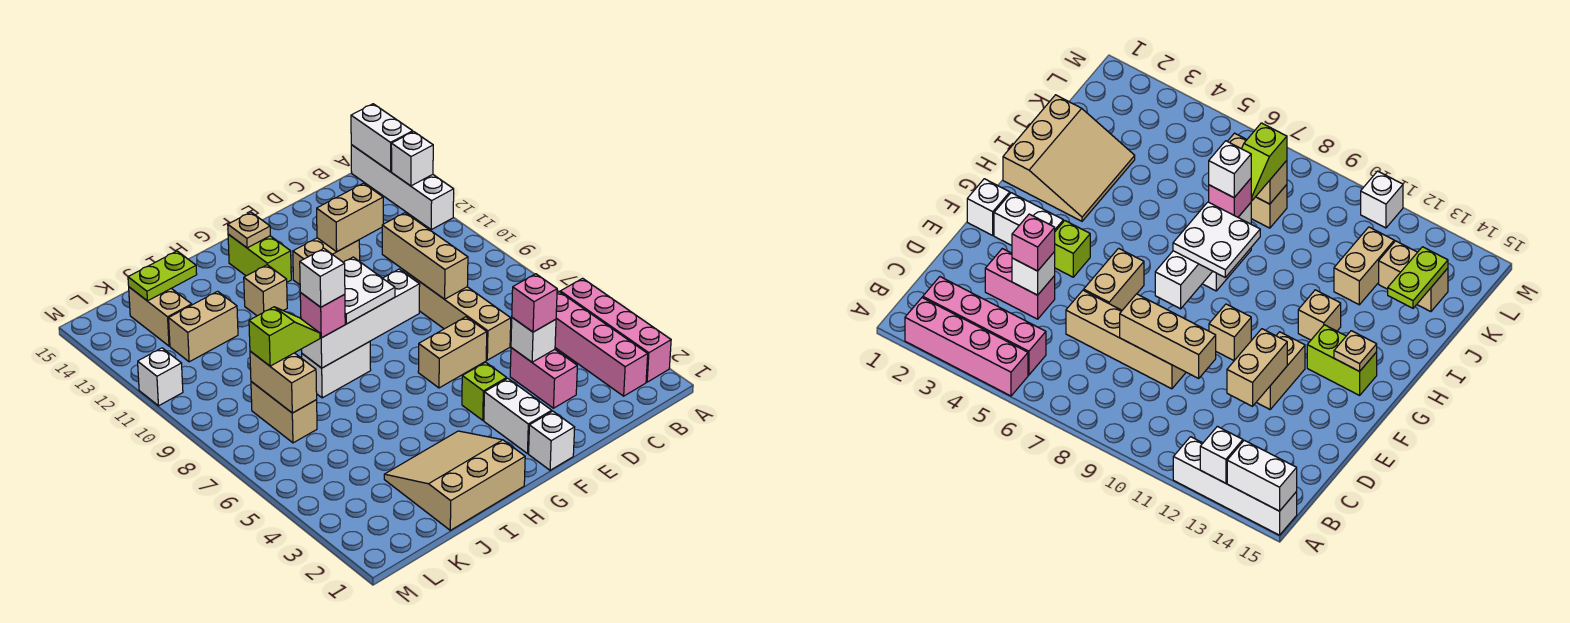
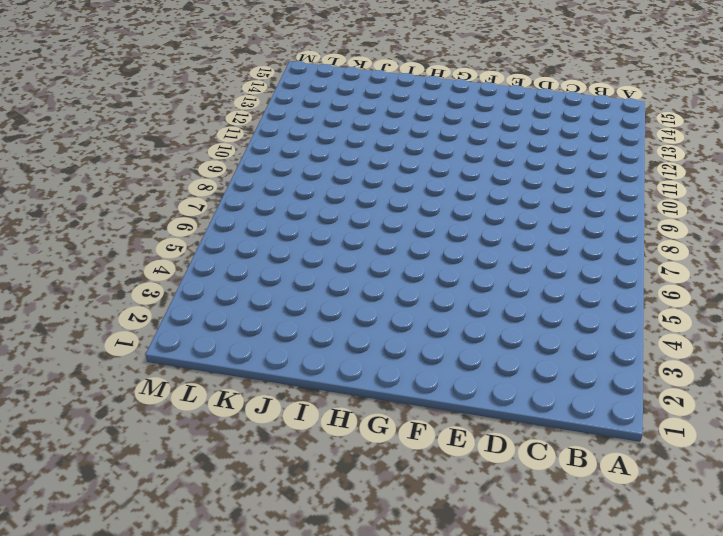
none -> pink 1x4 brick [560,278,671,382]
none -> white 1x4 brick [351,145,454,230]
none -> pink 1x4 brick [555,292,648,396]
none -> pink 1x2 brick [510,348,577,408]

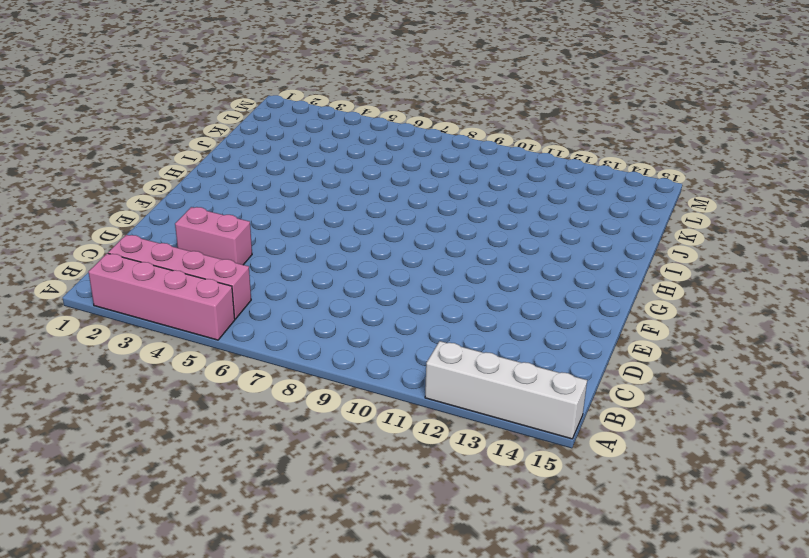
none -> tan 1x4 brick [403,270,511,360]
none -> tan 1x2 brick [418,317,487,388]
none -> tan 1x2 brick [293,238,360,285]
none -> white 1x1 brick [529,411,575,470]

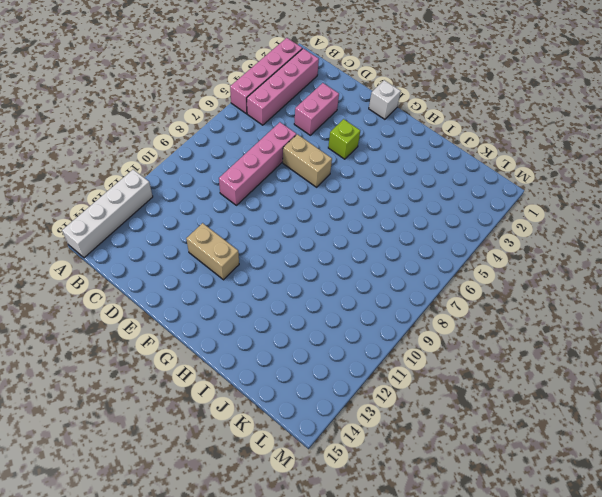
pink 1x4 brick [219,122,296,205] -> tan 1x4 brick [403,270,511,360]
none -> white 1x2 brick [484,378,552,454]
none -> tan 1x1 brick [1209,304,1251,360]
none -> lime 1x2 brick [228,234,291,282]
none -> tan 3x3 slope [384,431,525,530]

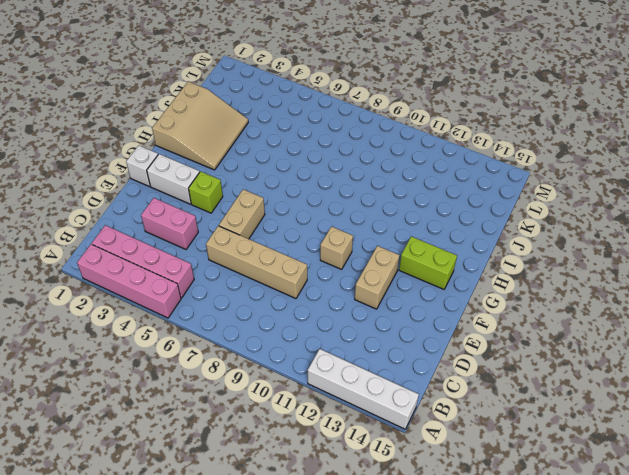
none -> white 1x2 brick [302,342,371,398]
none -> tan 1x1 brick [244,265,287,316]
none -> tan 1x2 brick [169,291,238,362]
none -> tan 1x2 brick [251,382,317,443]

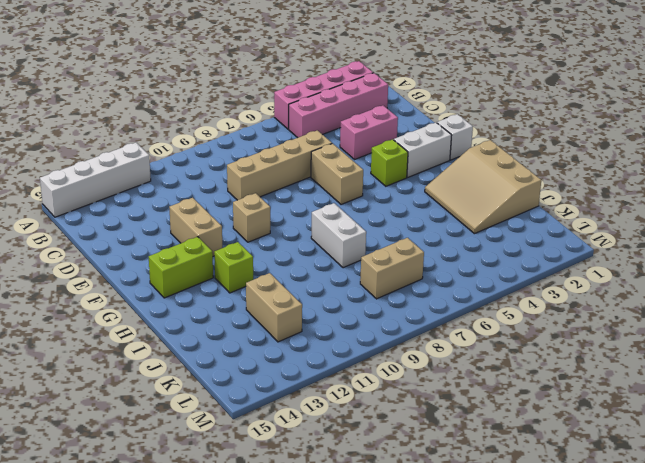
lime 1x1 brick [214,242,253,293] -> tan 1x1 brick [244,265,287,316]
none -> tan 1x2 brick [129,287,192,346]
none -> white 1x1 brick [138,348,183,406]
none -> white 1x1 brick [391,132,433,186]
none -> white 1x2 brick [351,104,413,172]

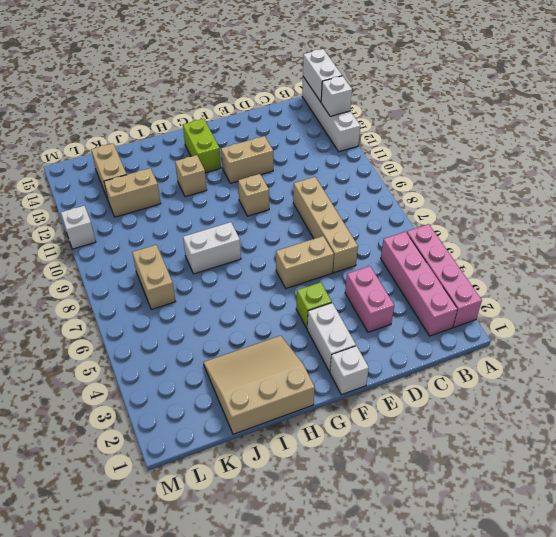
none -> white 1x1 brick [511,318,556,362]
none -> tan 1x3 brick [382,213,468,299]
none -> tan 1x2 brick [317,183,383,252]
none -> white 1x4 brick [301,269,420,368]

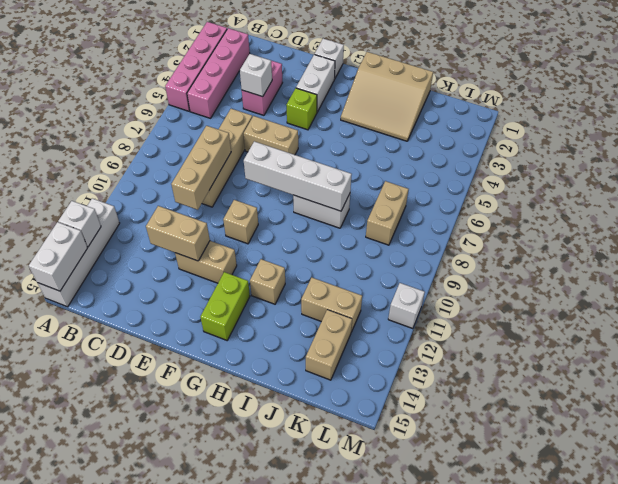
none -> tan 1x1 plate [228,212,270,248]
none -> lime 1x2 plate [128,251,197,301]
none -> tan 1x2 brick [250,351,317,413]
none -> pink 1x1 brick [512,274,557,332]

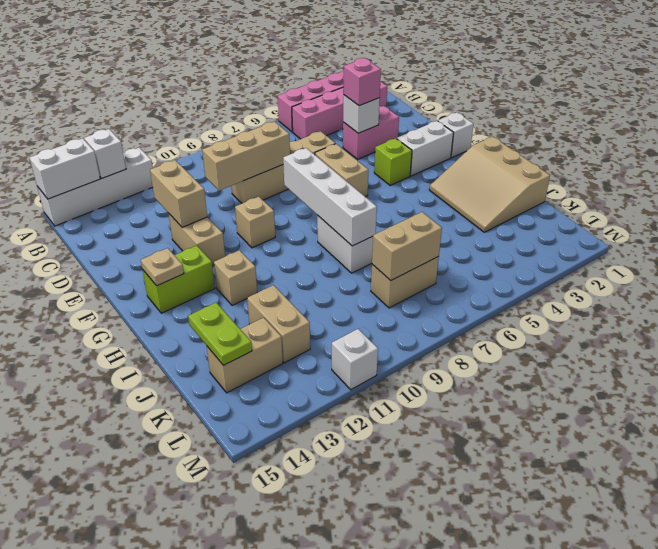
none -> white 2x2 plate [344,257,395,324]
none -> pink 1x1 brick [300,293,345,338]
none -> lime 1x2 slope [249,307,320,366]
none -> white 1x1 brick [300,248,345,307]

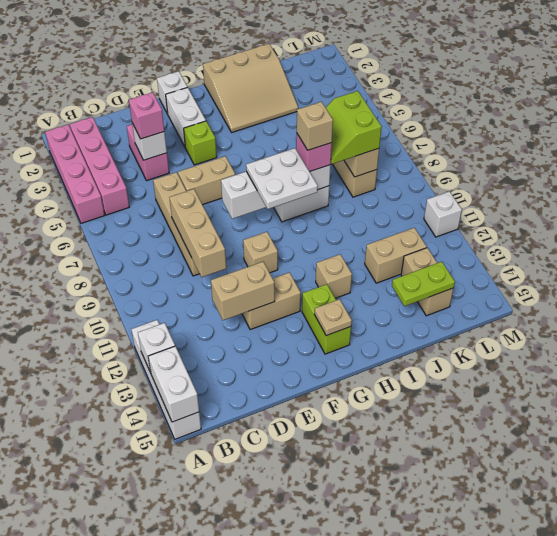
tan 1x1 brick [297,102,333,150] -> white 1x1 brick [300,248,345,307]
lime 2x2 slope [326,91,382,164] -> lime 1x2 slope [249,307,320,366]

